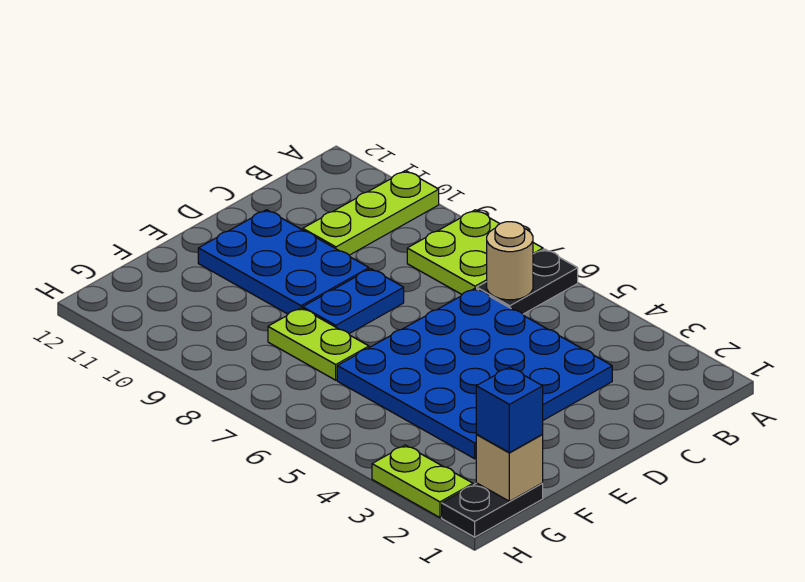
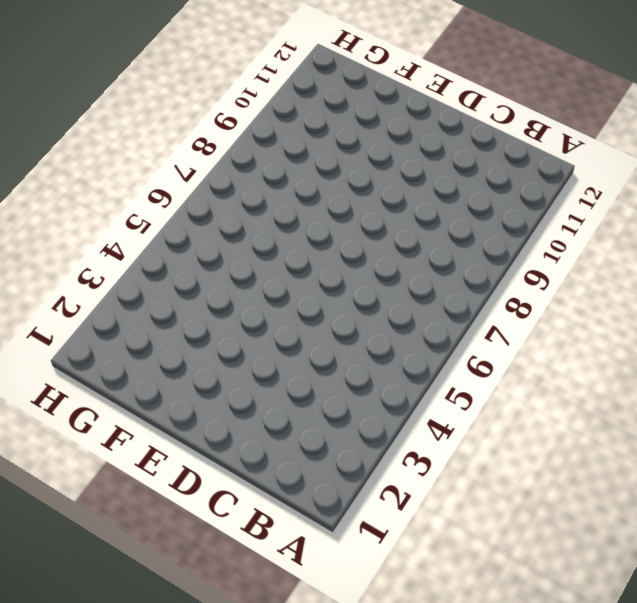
none -> black 1x2 plate [477,249,578,314]
none -> lime 2x2 plate [407,210,543,294]
none -> lime 1x3 plate [303,171,439,255]

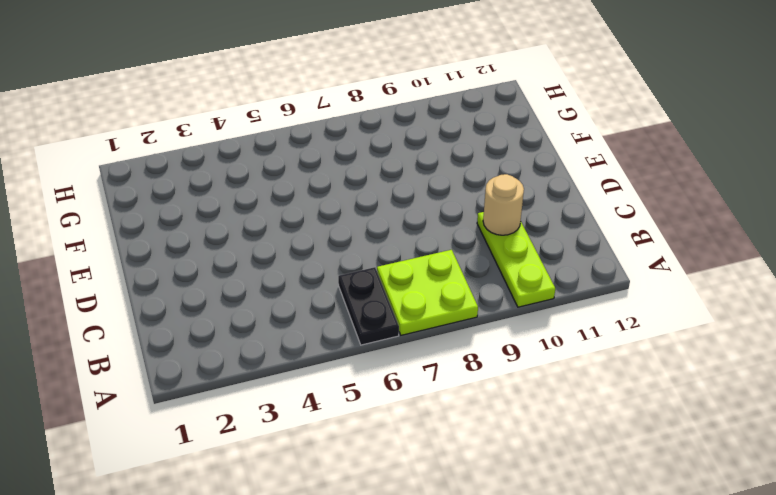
tan 1x1 round brick [483,174,524,235] -> tan 1x1 round brick moved to [487,222,533,300]
none -> blue 4x4 plate [337,288,612,459]
none -> blue 1x2 plate [303,269,404,334]
none -> blue 2x3 plate [198,210,369,314]

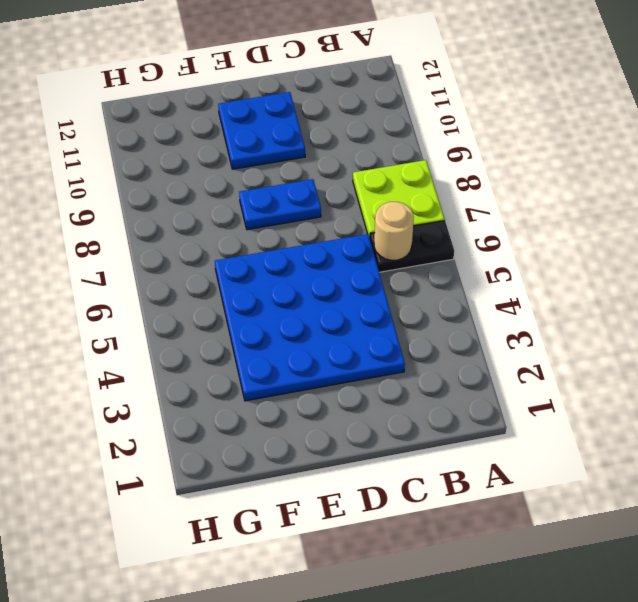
blue 2x2 plate [218,92,305,169] -> blue 2x3 plate [198,210,369,314]
none -> lime 1x3 plate [303,171,439,255]
none -> lime 1x2 plate [268,308,369,380]
none -> black 1x2 plate [442,483,543,537]

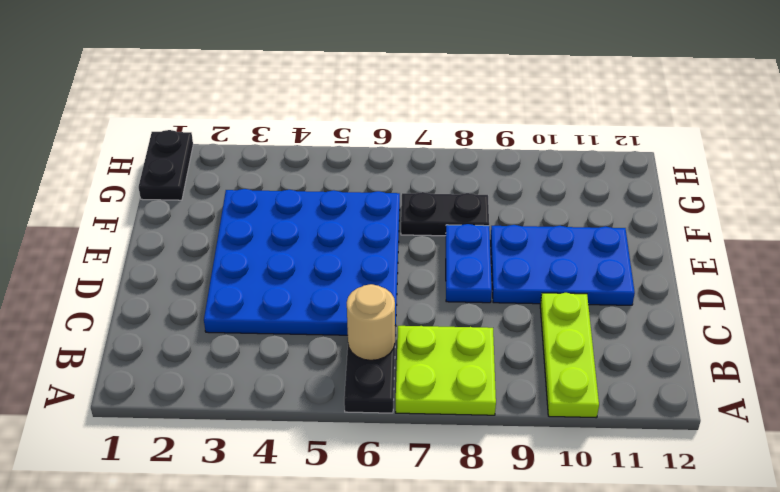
black 1x2 plate [401,192,489,236] -> lime 1x2 plate [268,308,369,380]
none -> lime 1x2 plate [372,445,473,518]
none -> tan 1x1 brick [476,435,543,501]
none -> blue 1x1 brick [476,367,543,453]

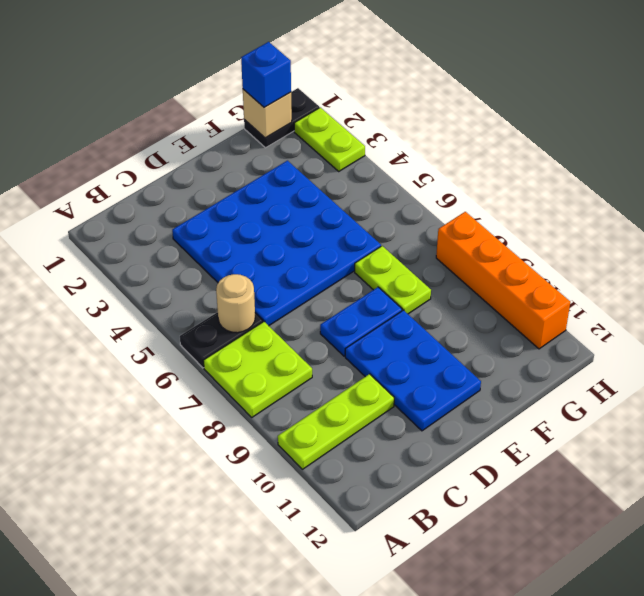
orange 1x4 brick [436,212,570,349] -> none

